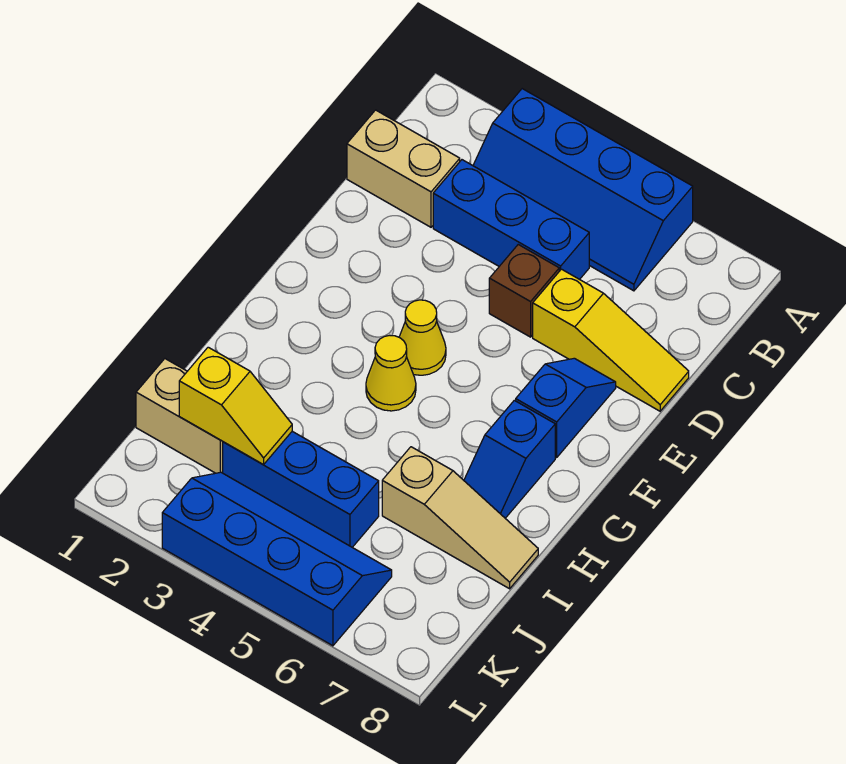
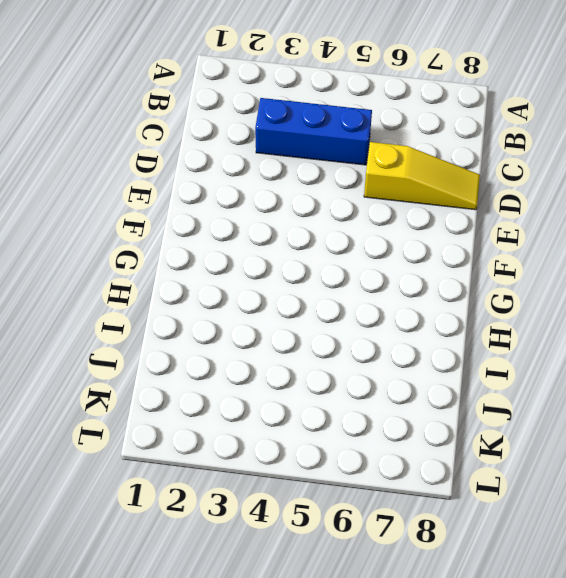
none -> blue 2x4 slope [473,89,693,291]
none -> tan 1x2 brick [347,110,460,227]
none -> brown 1x1 brick [489,245,559,337]

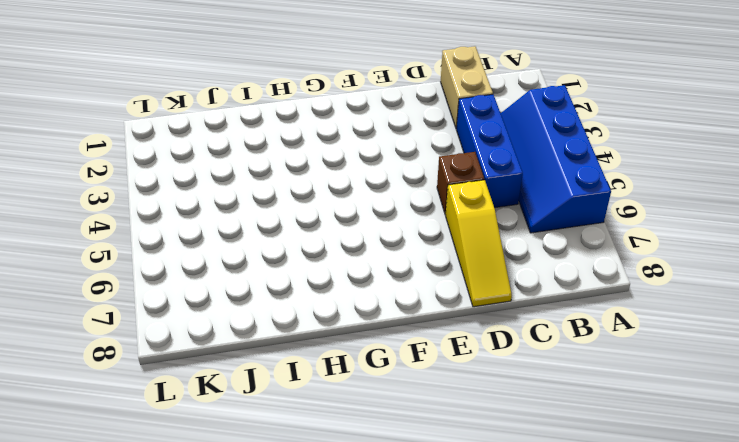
none -> blue 1x2 slope [516,358,616,457]
none -> yellow 1x1 cone [399,300,446,375]
none -> yellow 1x1 cone [366,335,416,411]

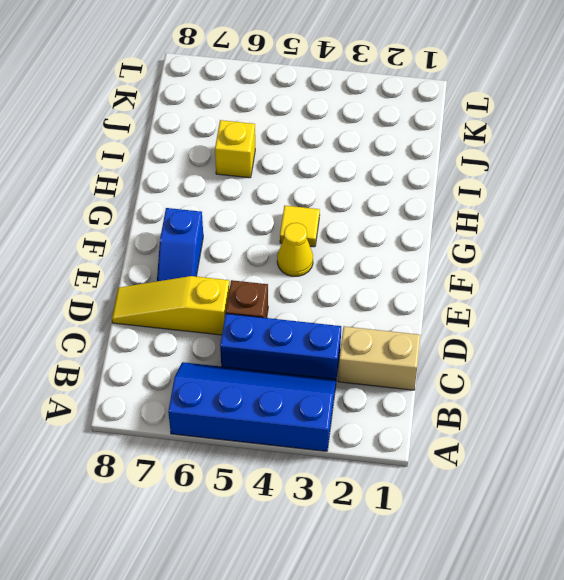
yellow 1x1 tile [280,206,320,247] -> yellow 1x1 cone [366,335,416,411]
yellow 1x1 brick [215,120,255,178] -> tan 1x3 slope [382,447,538,589]
none -> blue 1x2 slope [464,400,555,518]
none -> tan 1x2 brick [136,359,223,473]
none -> blue 1x3 brick [223,431,379,547]

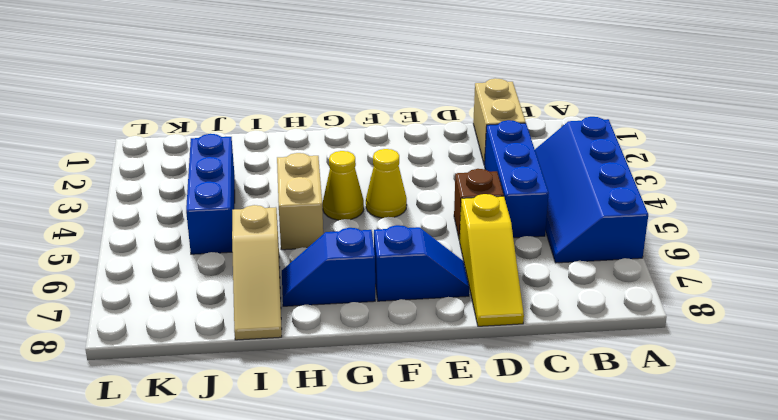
tan 1x2 brick [277,153,323,250] -> tan 1x2 brick moved to [136,359,223,473]
none -> blue 2x4 slope [162,472,392,646]
none -> yellow 1x2 slope [179,347,292,465]

